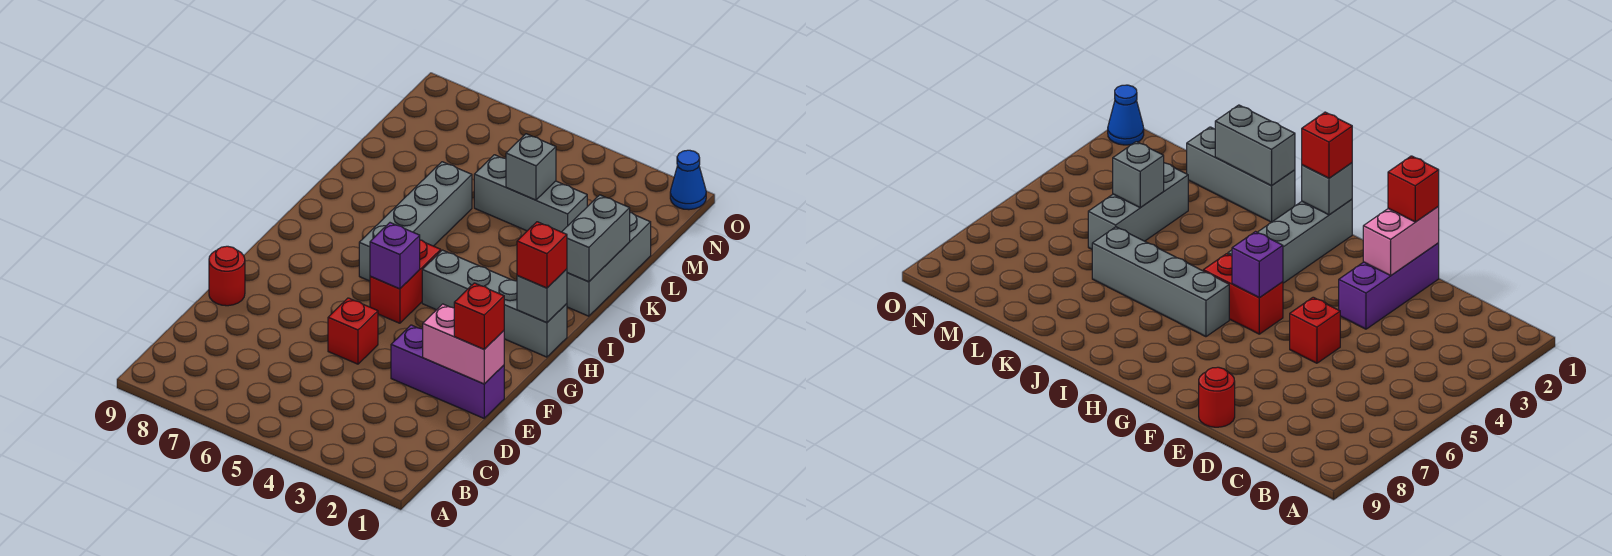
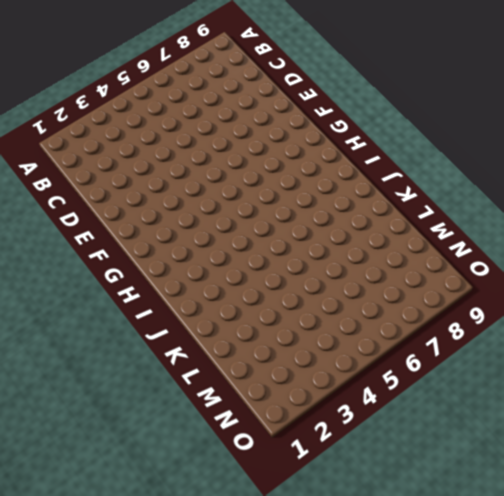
none -> purple 1x3 brick [391,325,504,418]
none -> red 1x1 brick [328,298,378,364]
none -> red 1x1 round brick [209,246,245,306]

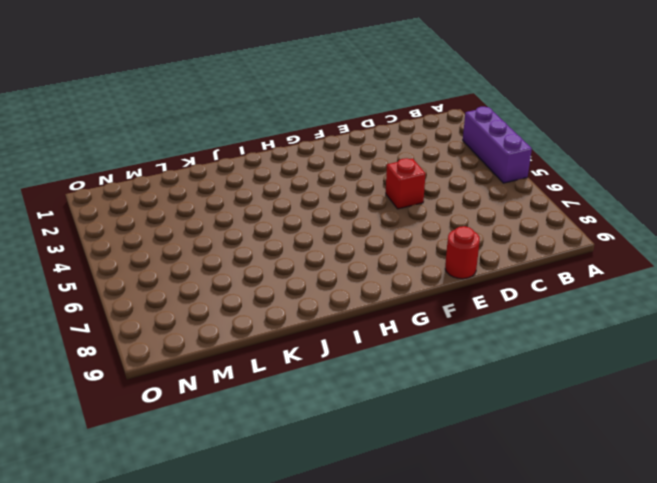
purple 1x3 brick [463,107,532,183] -> purple 1x3 brick moved to [391,325,504,418]
none -> red 1x2 brick [370,240,441,323]
none -> grey 1x4 brick [422,250,567,357]
none -> grey 1x4 brick [359,162,472,281]

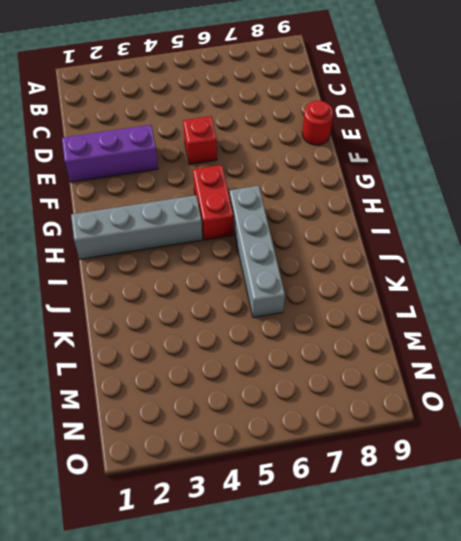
none -> grey 1x3 brick [567,213,651,316]
none -> grey 1x3 brick [474,155,587,232]
none -> blue 1x1 cone [670,150,706,210]

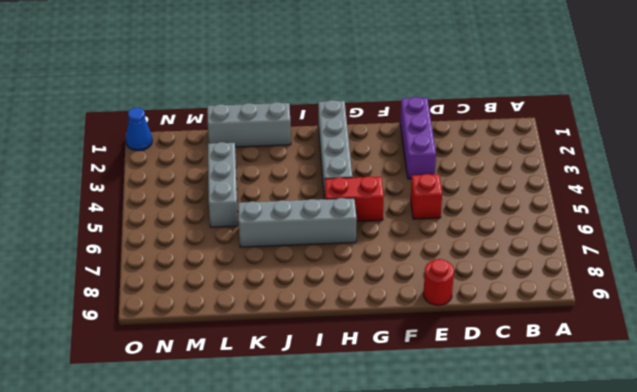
none -> pink 1x2 brick [423,304,504,384]
none -> purple 1x1 brick [370,223,420,289]
none -> grey 1x1 brick [517,269,567,323]

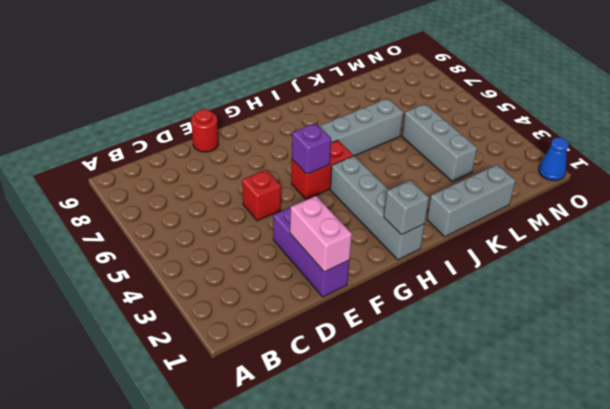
none -> grey 1x2 brick [562,195,630,282]
none -> grey 1x1 brick [506,134,556,200]
none -> red 1x1 brick [454,283,504,349]

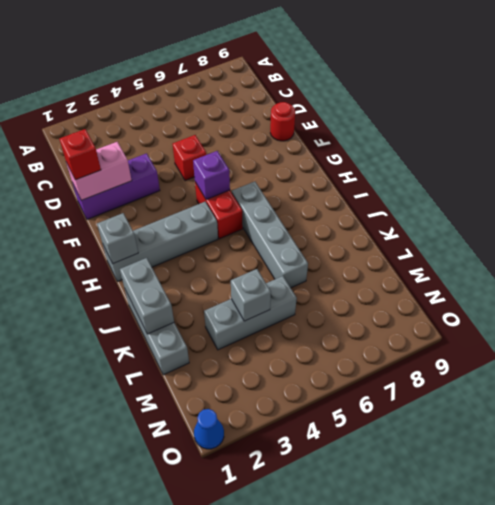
none -> red 1x1 brick [517,222,567,288]

